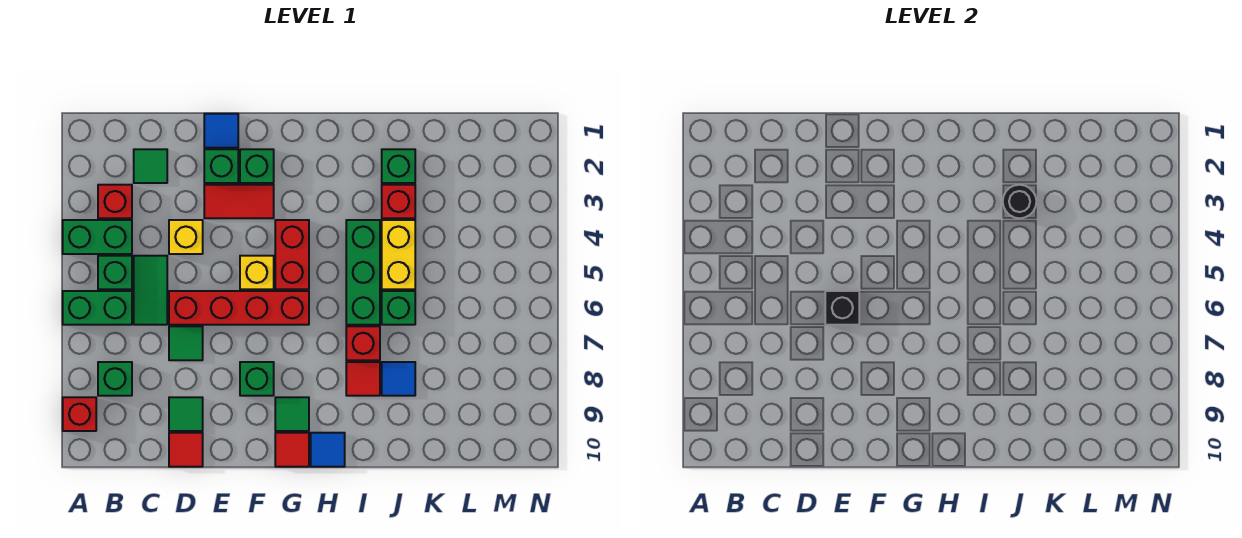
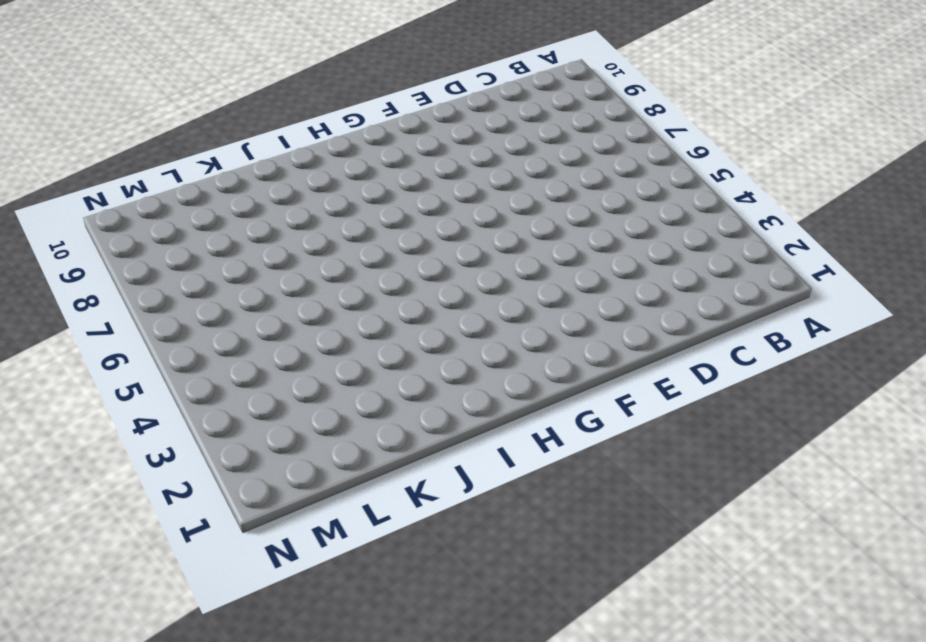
none -> green 1x2 brick [63,220,132,254]
none -> green 1x2 brick [63,291,132,325]
none -> red 1x1 brick [63,397,96,431]
none -> red 1x1 brick [98,185,132,218]

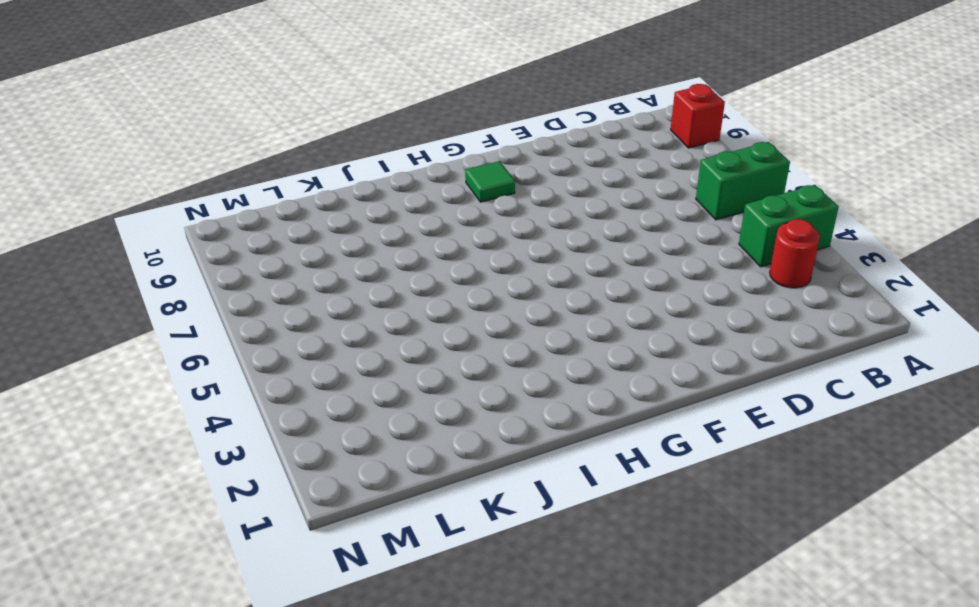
red 1x1 round brick [770,219,820,288] -> red 1x1 brick [98,185,132,218]
none -> green 1x1 brick [98,256,132,289]
none -> green 1x1 brick [98,362,132,396]
none -> green 1x1 tile [134,149,167,183]
none -> green 1x2 tile [134,256,167,325]

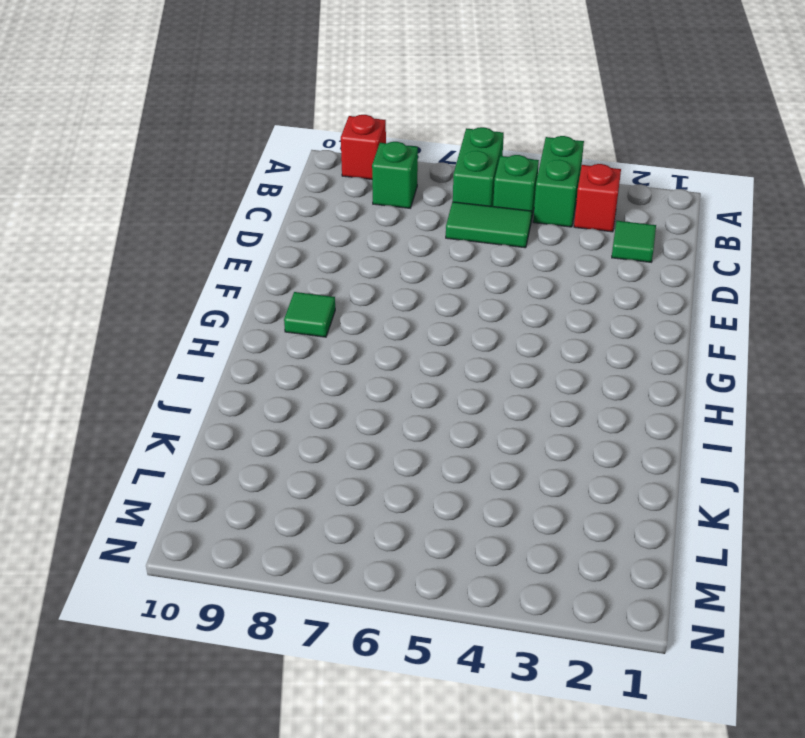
none -> yellow 1x1 brick [169,220,203,254]
none -> red 1x4 brick [169,291,309,325]
none -> green 1x1 tile [169,326,203,360]
none -> green 1x1 tile [169,397,203,431]

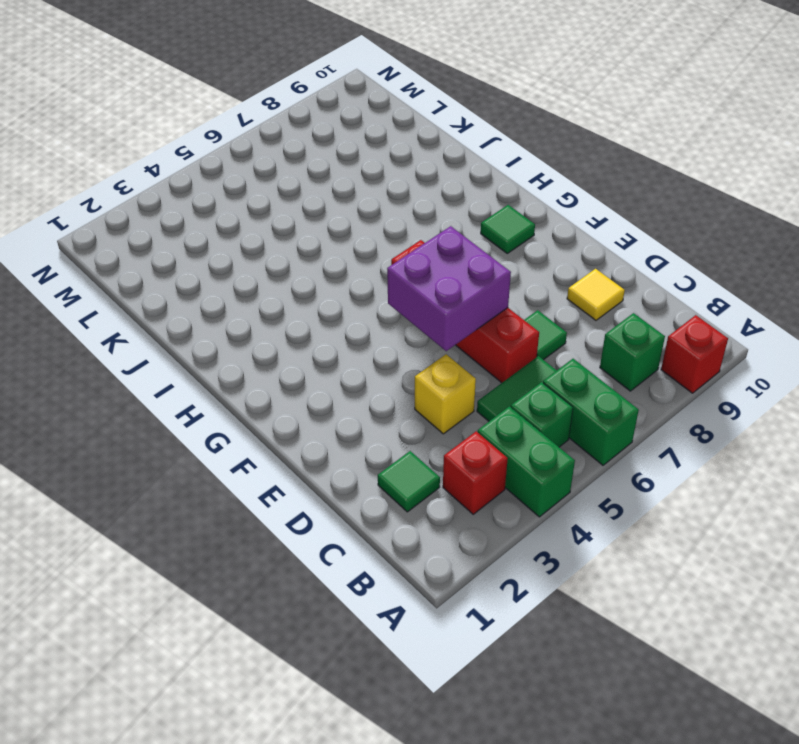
yellow 1x1 tile [567,269,625,320] -> green 1x1 tile [169,397,203,431]
purple 2x2 brick [387,226,511,351] -> black 1x1 brick [825,291,859,325]
none -> red 1x1 tile [169,433,203,467]
none -> blue 1x1 tile [204,114,238,148]
none -> green 1x1 brick [204,149,238,183]
none -> red 1x2 tile [204,185,274,218]

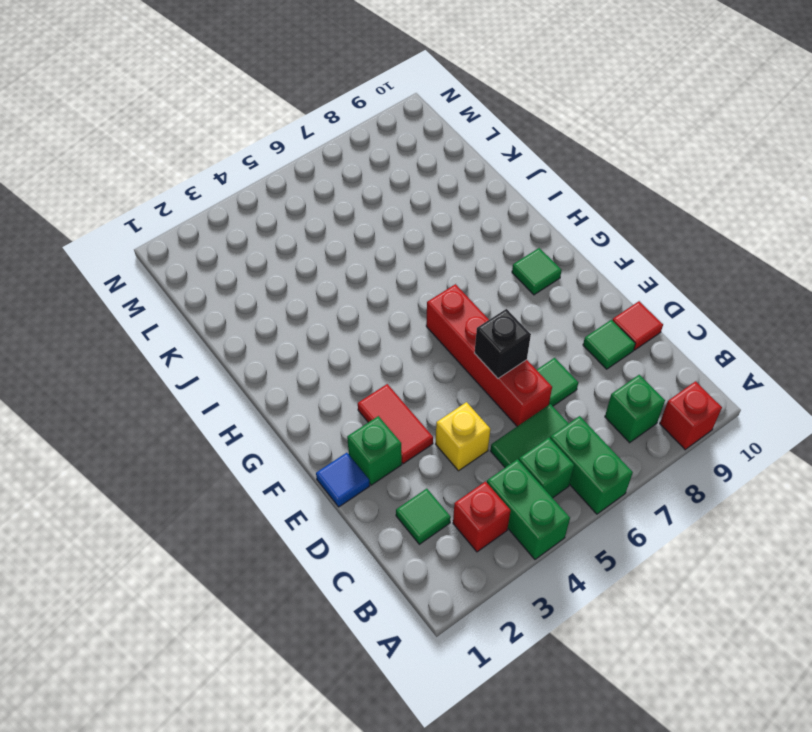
none -> green 1x1 brick [240,149,274,183]
none -> yellow 1x1 brick [240,256,274,289]
none -> green 1x1 brick [240,362,274,396]
none -> red 1x2 brick [275,220,309,289]

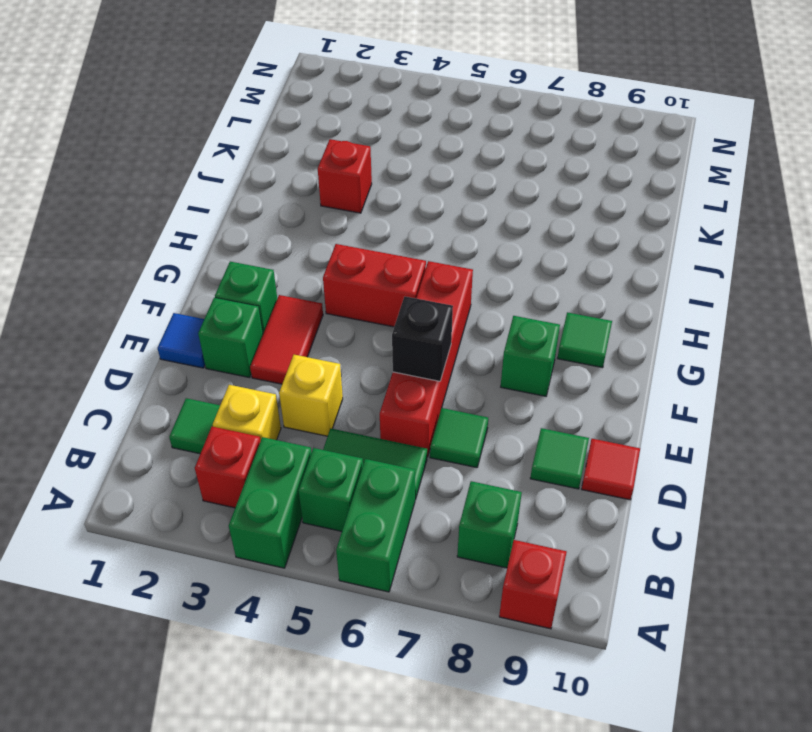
yellow 1x1 brick [213,385,281,441] -> yellow 1x1 brick moved to [240,256,274,289]
none -> red 1x1 tile [275,433,309,467]
none -> blue 1x1 tile [311,433,345,467]
none -> green 1x3 brick [346,220,380,325]
none -> red 1x1 brick [346,326,380,360]

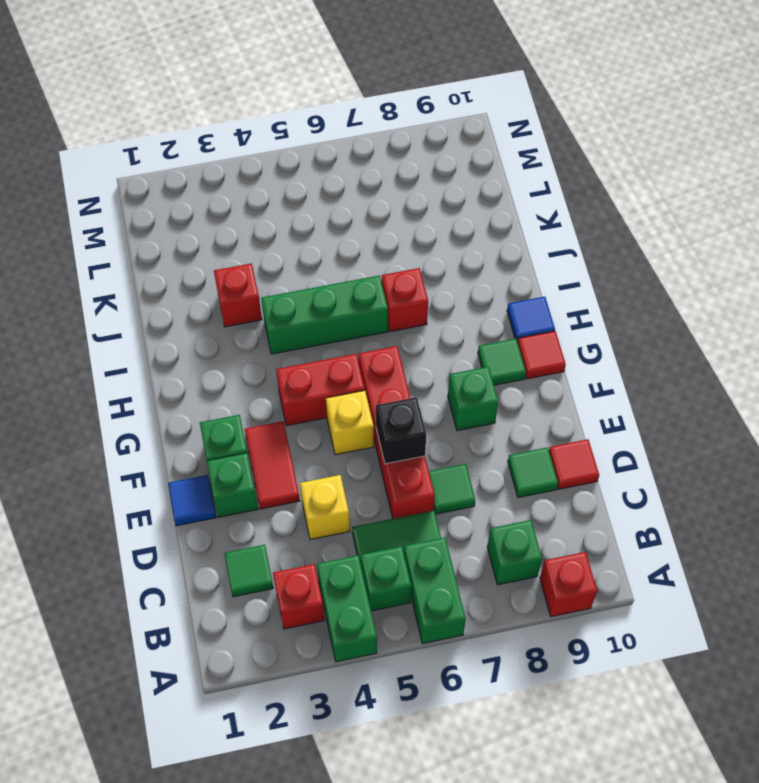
none -> red 1x1 tile [346,362,380,396]
none -> green 1x1 brick [382,149,415,183]
none -> yellow 1x2 brick [382,220,415,289]
none -> green 1x1 brick [382,291,415,325]

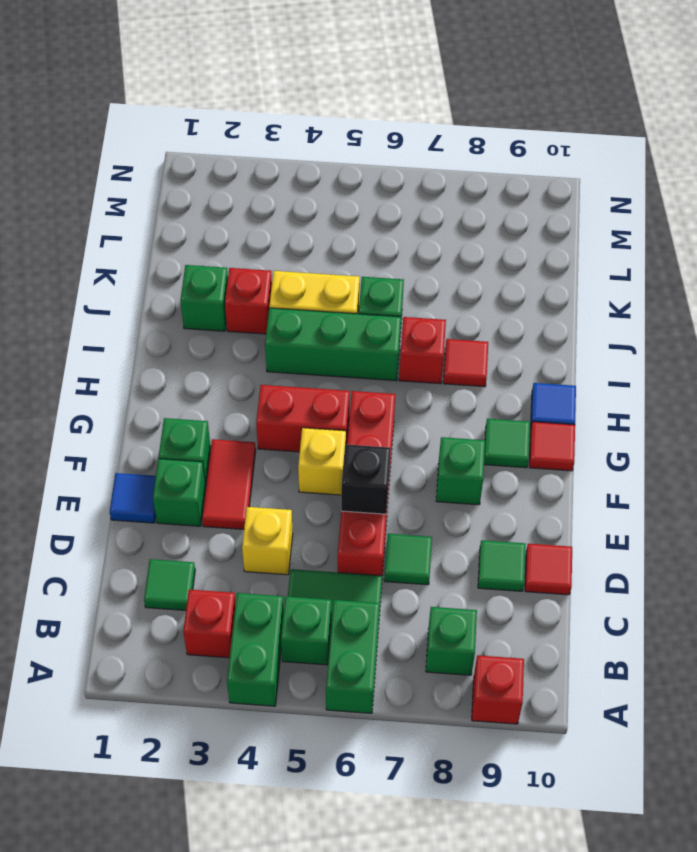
none -> blue 1x1 tile [382,362,415,396]
none -> black 1x1 round brick [1003,185,1036,218]

